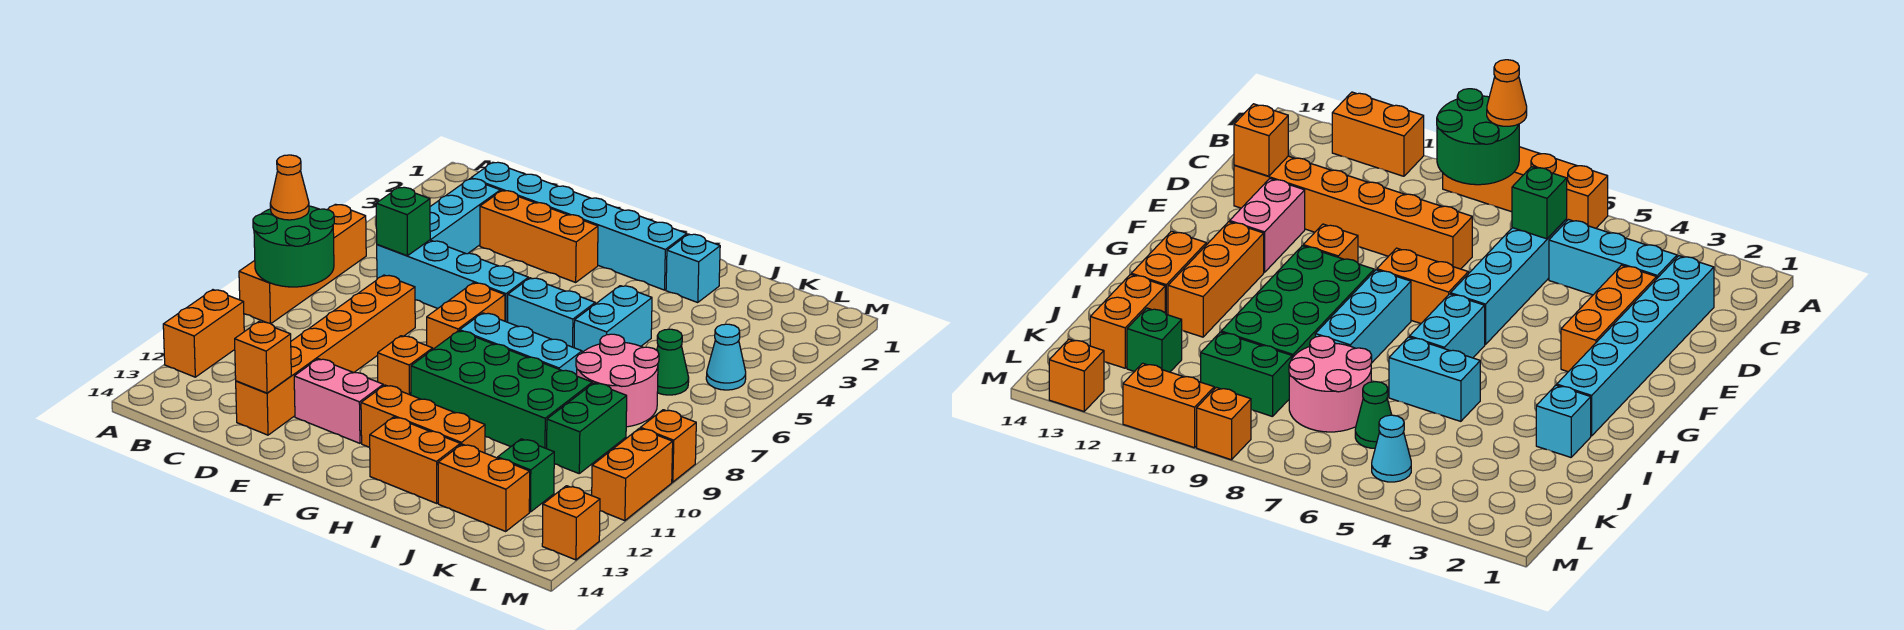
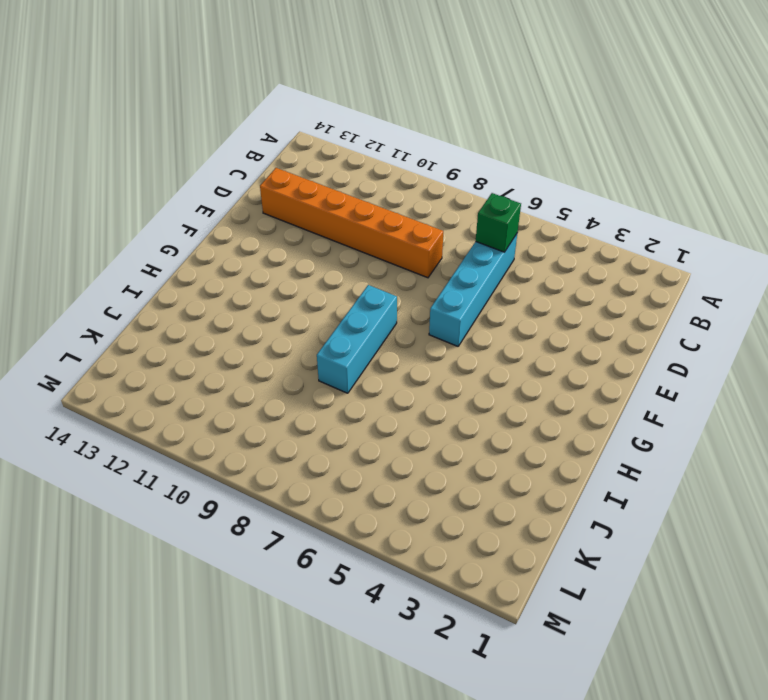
none -> orange 1x4 brick [239,204,366,324]
none -> orange 1x2 brick [163,290,244,377]
none -> cyan 1x6 brick [471,162,687,290]
none -> cyan 1x3 brick [430,179,500,254]

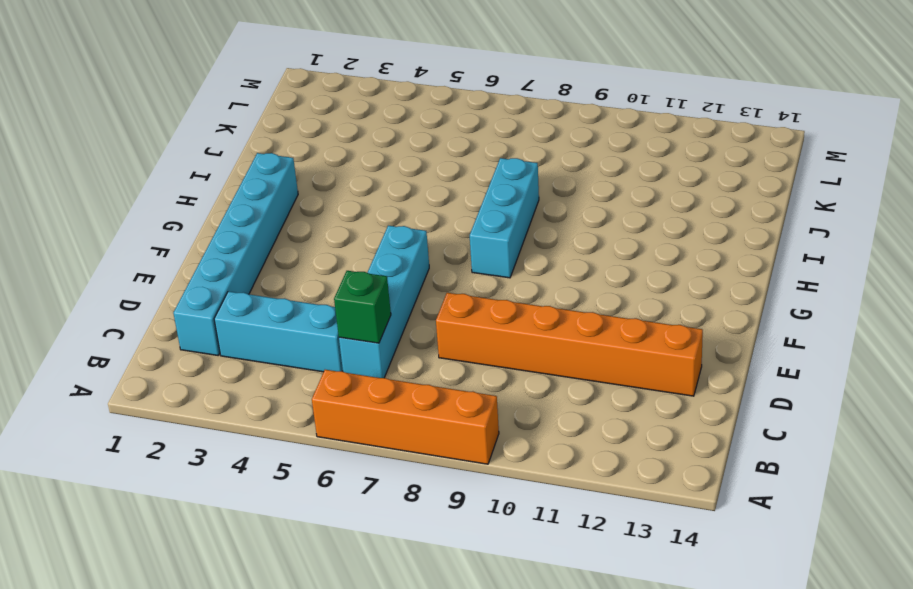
none -> orange 1x2 brick [163,290,244,377]
none -> orange 1x3 brick [480,191,598,282]
none -> pink 1x2 brick [294,359,383,443]
none -> orange 1x2 brick [427,283,505,349]

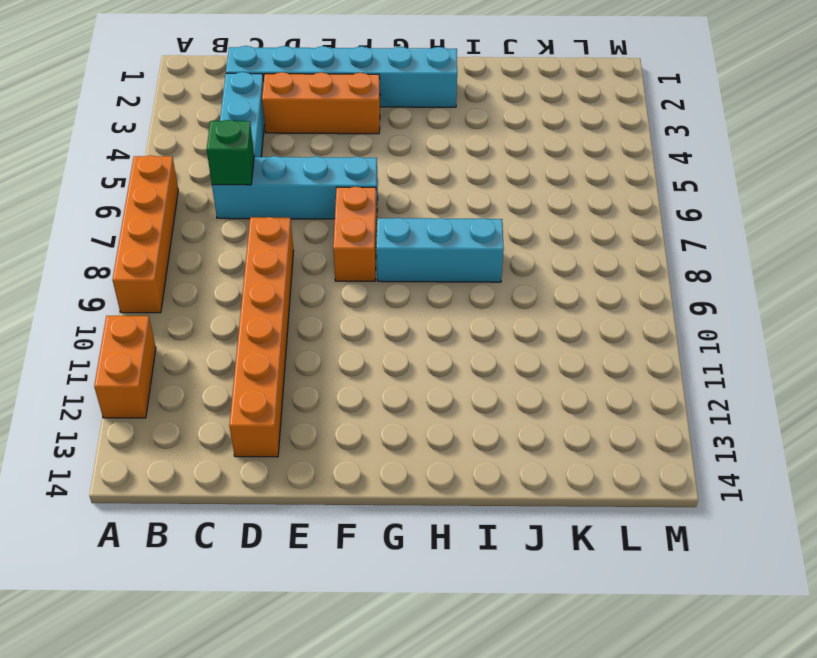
none -> pink 1x2 brick [294,359,383,443]
none -> orange 1x1 brick [378,336,433,395]
none -> cyan 1x2 brick [508,278,595,348]
none -> green 2x4 brick [411,331,592,449]

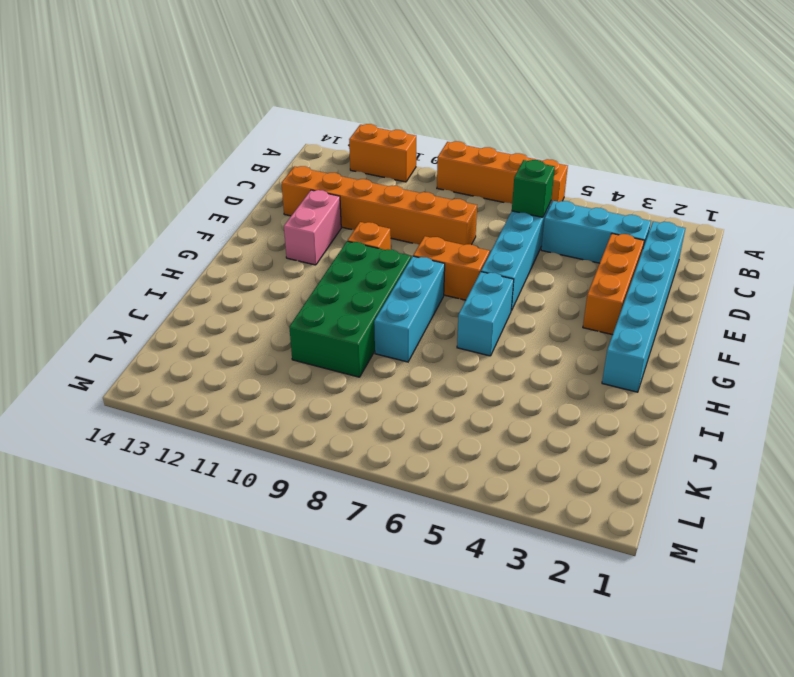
none -> orange 1x3 brick [361,385,485,453]
none -> orange 1x2 brick [370,417,460,503]
none -> cyan 1x1 brick [666,234,720,303]
none -> cyan 1x2 brick [574,286,652,353]

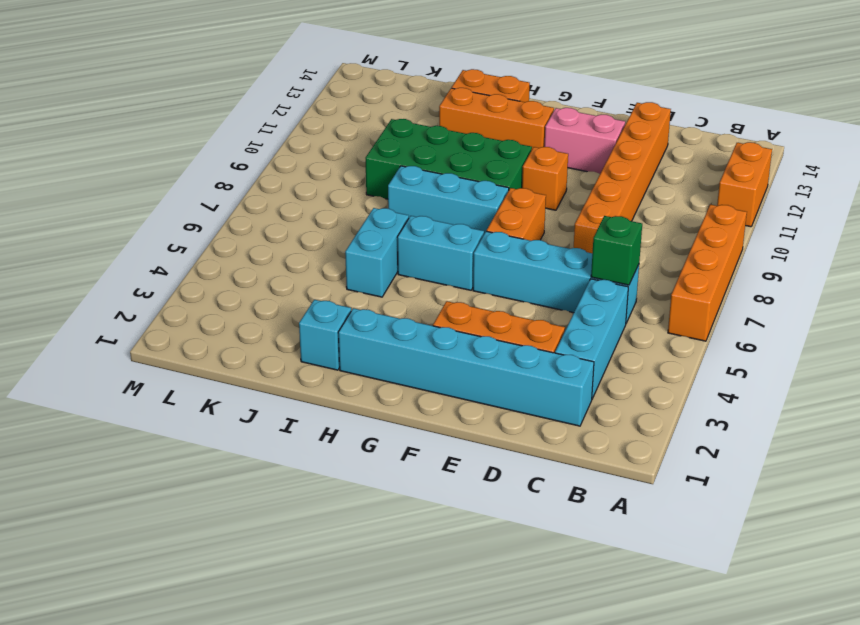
none -> pink 2x2 round brick [576,334,659,427]
none -> orange 1x2 brick [438,444,530,532]
none -> green 1x1 cone [657,329,689,395]
none -> green 1x2 brick [547,383,627,473]

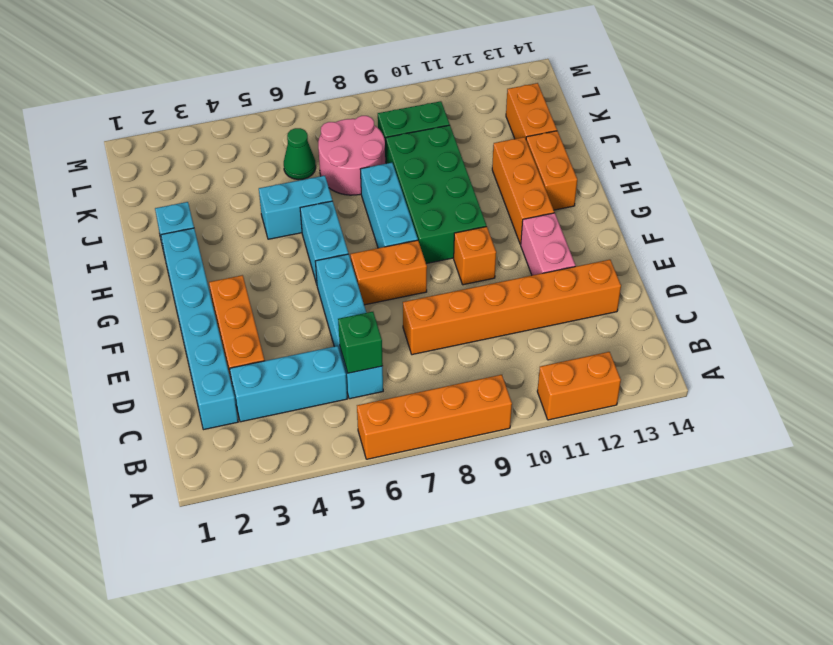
none -> green 1x1 brick [498,439,554,512]
none -> cyan 1x1 cone [706,324,746,390]
none -> orange 1x1 brick [640,410,696,482]
none -> orange 1x2 brick [592,428,673,521]

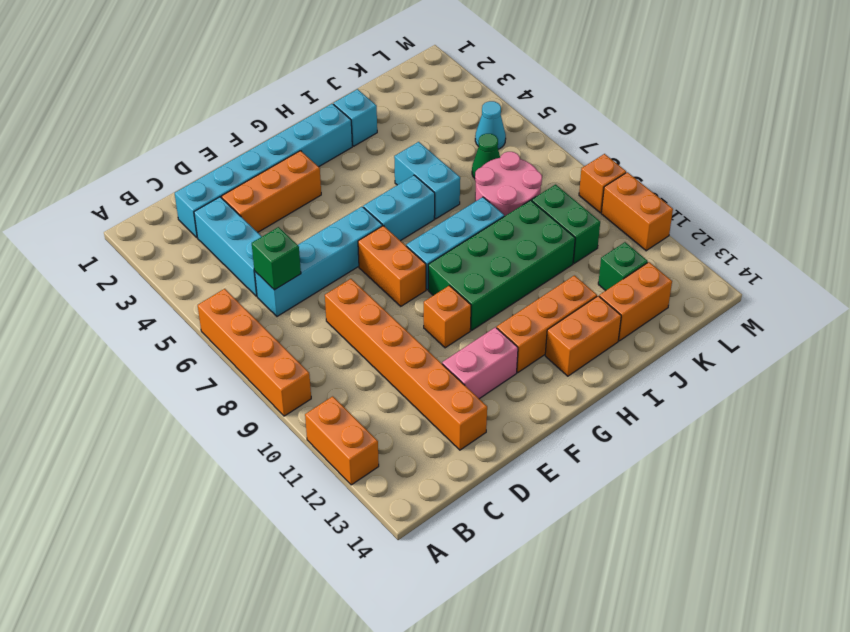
none -> orange 1x1 brick [542,486,600,560]
none -> green 2x2 round brick [253,206,334,287]
none -> orange 1x1 brick [235,322,291,393]
none -> orange 1x1 cone [270,155,309,220]

